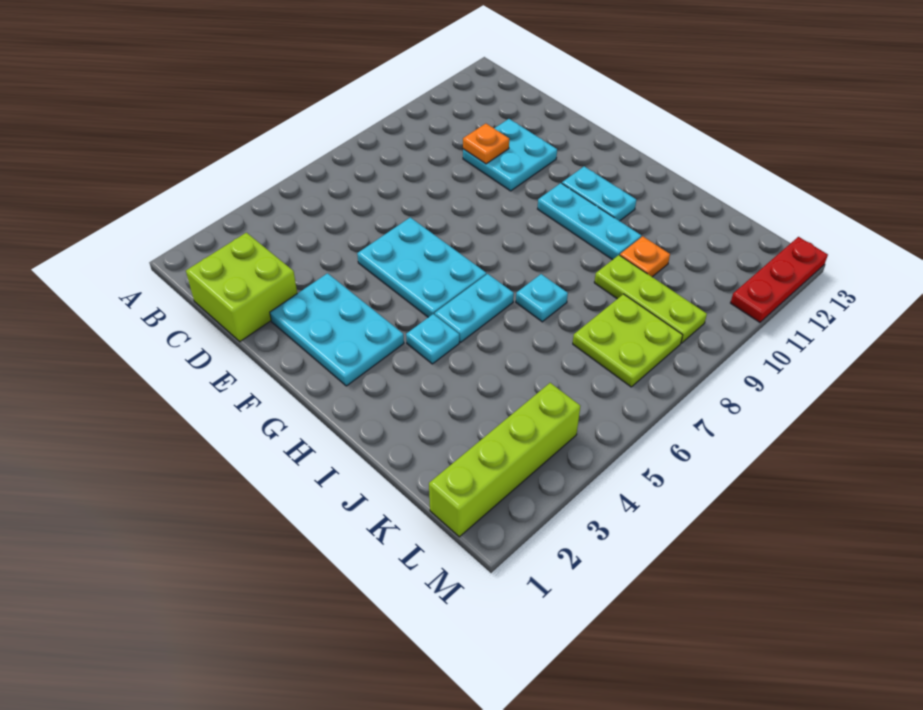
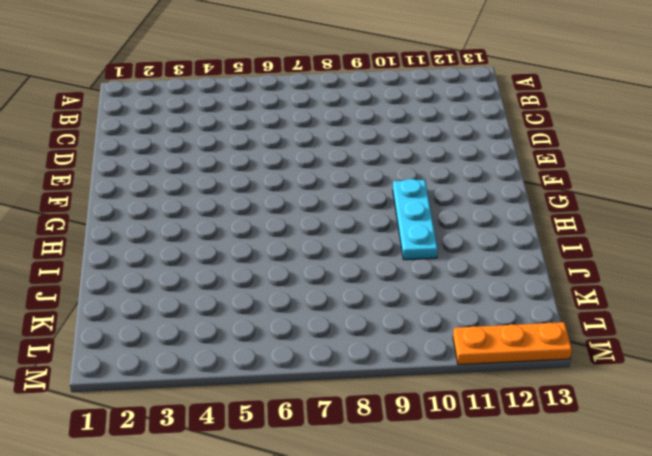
orange 1x3 plate [453,322,572,365] -> red 1x3 plate [731,237,828,322]
none -> lime 2x2 brick [186,233,297,342]
none -> cyan 2x2 plate [463,119,557,191]
none -> cyan 2x3 plate [270,273,404,386]

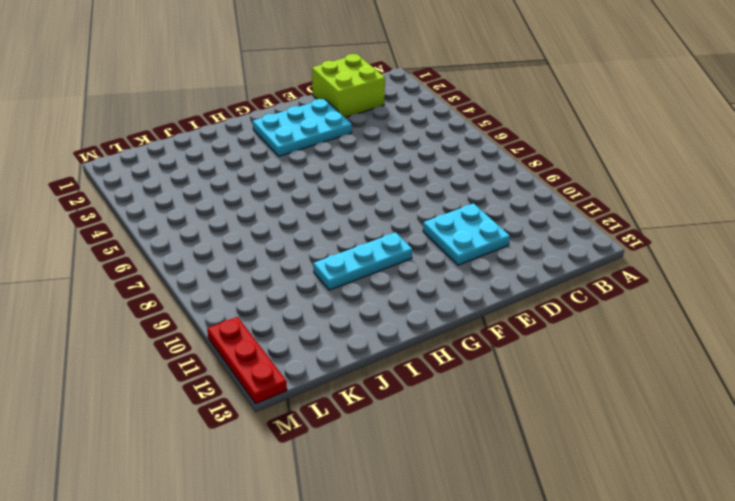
none -> cyan 2x3 plate [357,217,486,317]
none -> cyan 1x2 plate [562,166,636,221]
none -> cyan 1x1 plate [406,314,459,364]

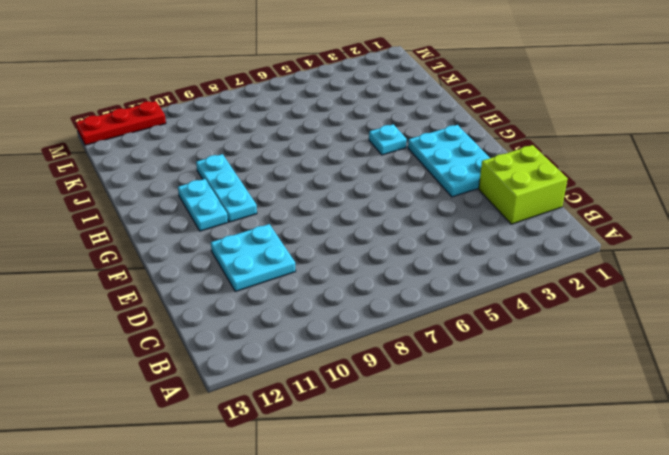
none -> cyan 2x3 plate [357,217,486,317]
none -> cyan 1x2 plate [435,274,514,342]
none -> cyan 1x1 plate [516,274,568,322]

